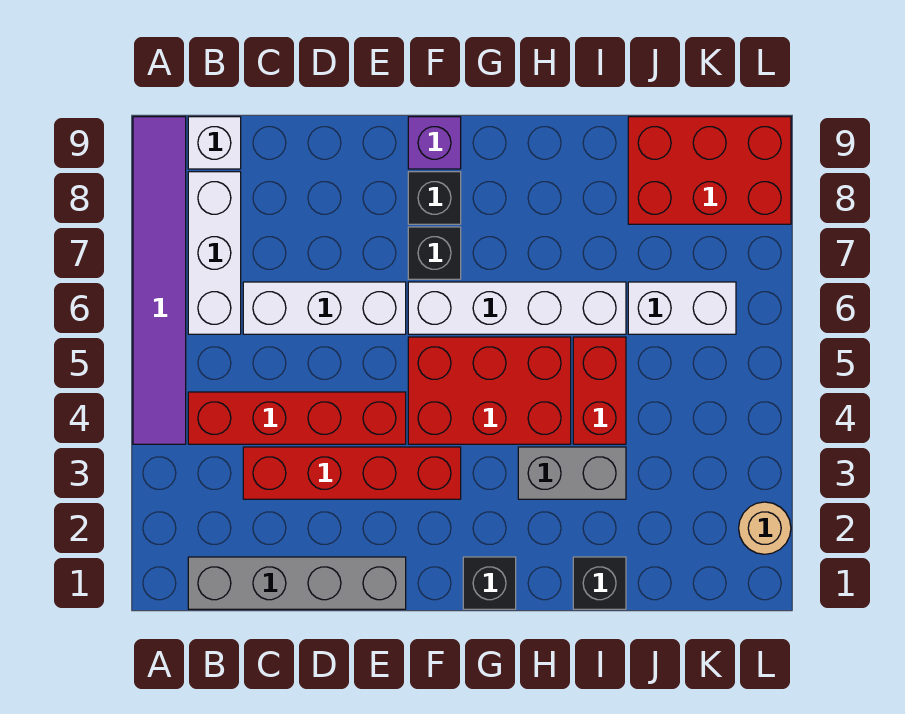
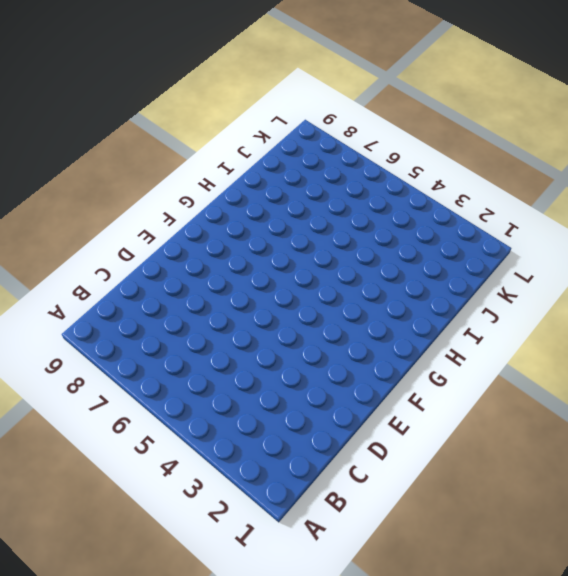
none -> purple 1x6 tile [133,117,186,444]
none -> grey 1x4 brick [188,557,406,609]
none -> red 1x4 brick [188,392,406,444]

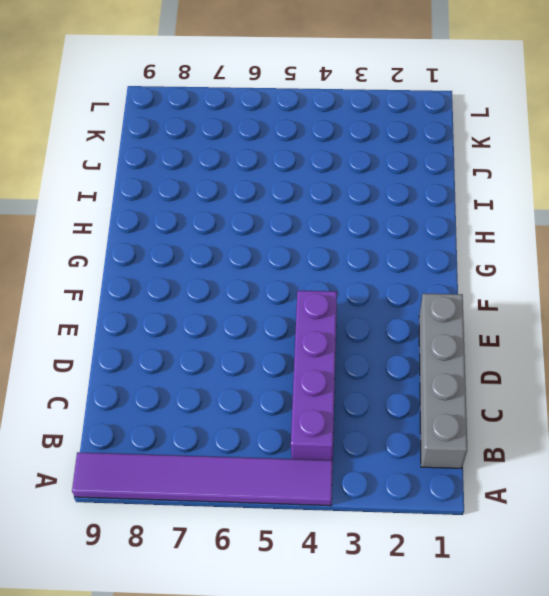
purple 1x4 brick [291,291,337,460] -> red 1x4 brick [188,392,406,444]
none -> white 1x3 brick [188,172,241,334]
none -> white 1x1 brick [188,117,241,169]
none -> red 1x4 brick [243,447,461,499]

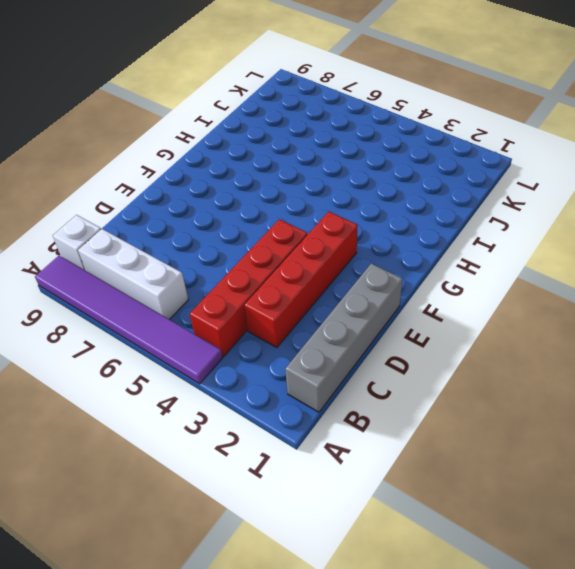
none -> white 1x3 brick [243,282,406,334]
none -> red 2x3 brick [408,337,571,444]
none -> white 1x4 brick [408,282,626,334]

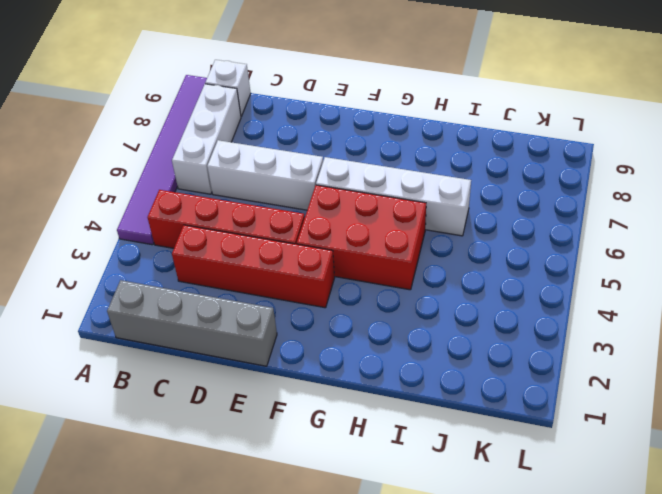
none -> black 1x1 brick [408,227,461,279]
none -> black 1x1 brick [408,172,461,224]
none -> purple 1x1 brick [408,117,461,169]

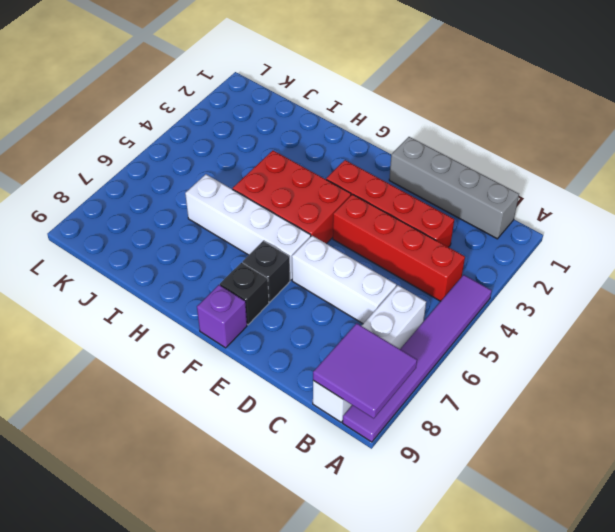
purple 2x2 tile [313,323,417,419] -> none
none -> black 1x1 brick [463,557,516,609]
none -> grey 1x2 brick [518,447,626,499]
none -> black 1x1 brick [573,557,626,609]

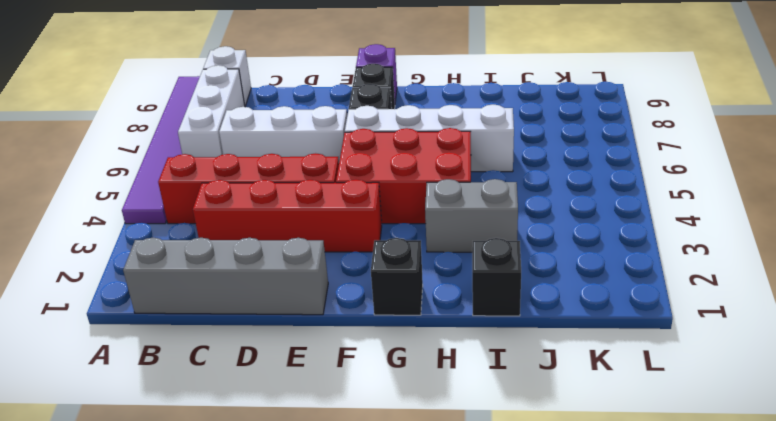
none -> red 1x2 brick [573,337,626,444]
none -> white 1x2 brick [628,282,736,334]
none -> red 2x3 brick [628,117,791,224]

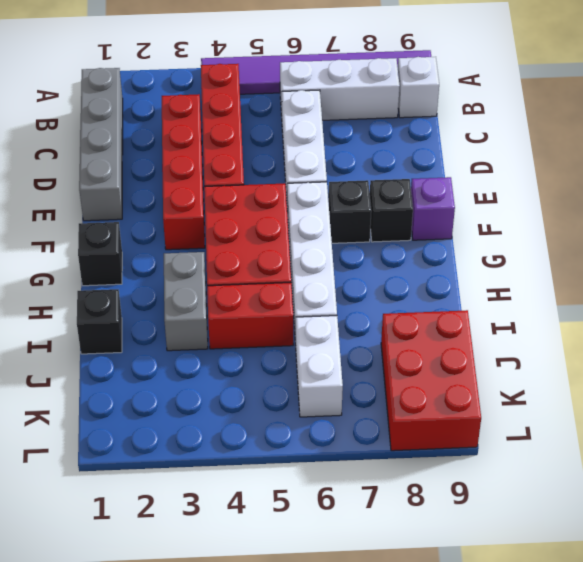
none -> tan 1x1 round brick [739,502,791,554]

